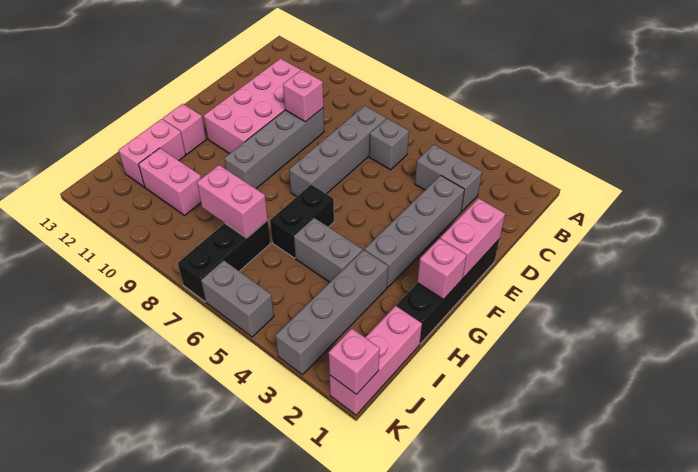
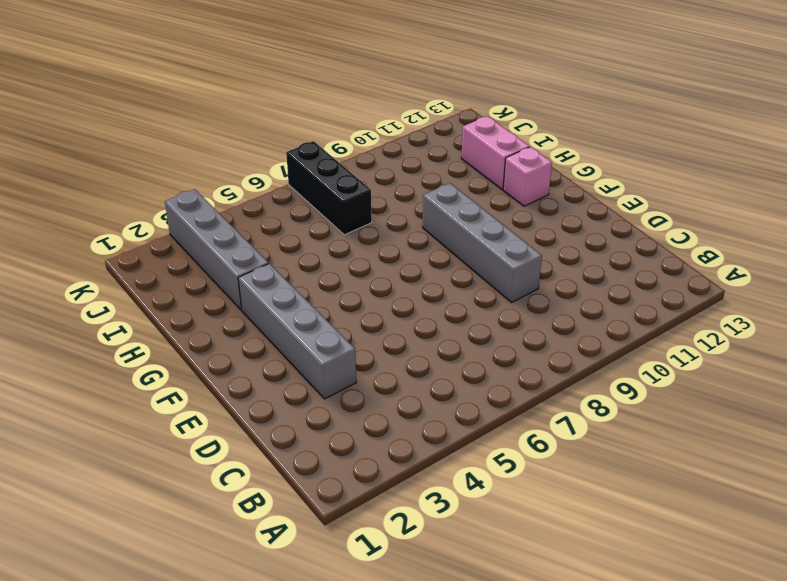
none -> grey 1x2 brick [415,145,482,212]
none -> grey 1x1 brick [369,118,409,170]
none -> grey 1x4 brick [289,106,386,197]

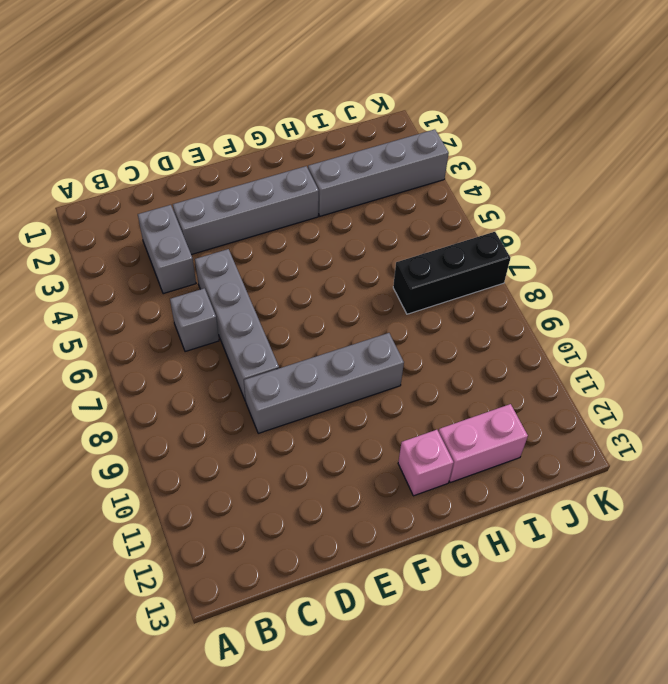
grey 1x4 brick [195,249,279,401] -> grey 1x4 brick turned to [289,106,386,197]
none -> pink 2x4 brick [204,59,300,154]
none -> black 1x4 brick [397,240,499,344]
none -> black 1x2 brick [270,185,334,258]

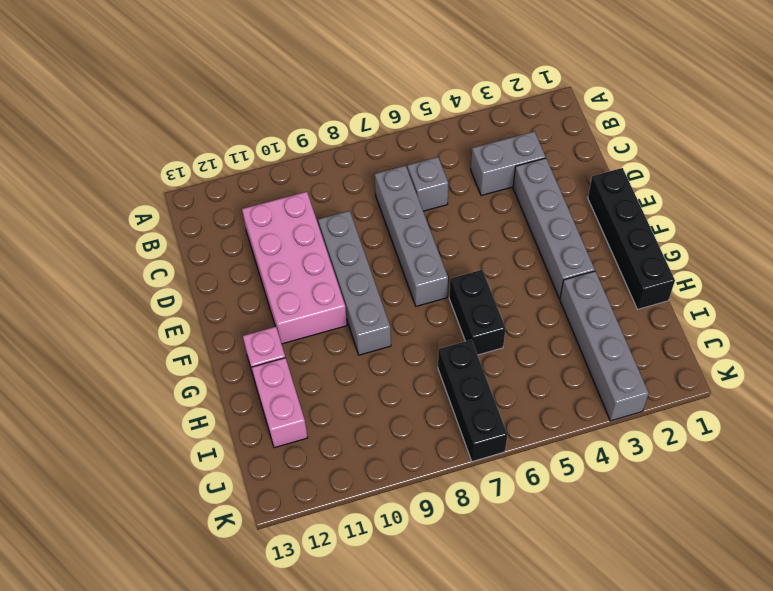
none -> grey 1x2 brick [294,218,362,282]
none -> pink 1x3 brick [330,306,422,415]
none -> pink 1x2 brick [139,148,201,215]

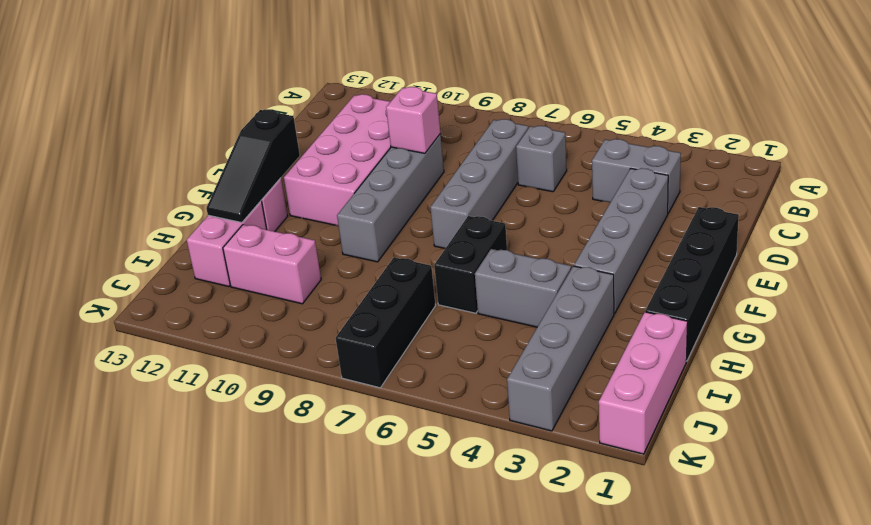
black 1x3 slope [206,109,300,223] -> none
none -> grey 1x2 brick [201,260,274,337]
none -> pink 1x2 brick [440,198,505,278]
none -> pink 1x1 brick [417,238,467,299]

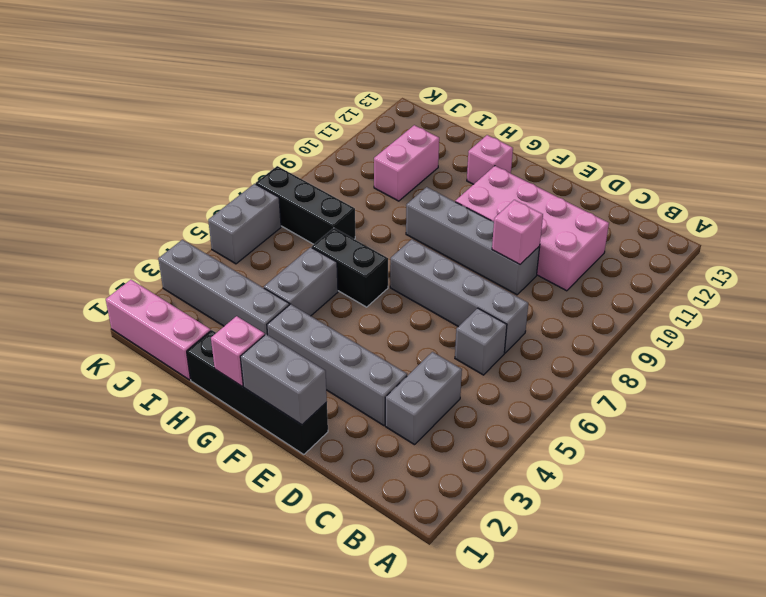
grey 1x2 brick [240,334,327,425] -> pink 1x2 brick [440,198,505,278]
none -> pink 1x2 brick [118,119,186,187]
none -> pink 1x2 brick [197,165,268,238]
none -> pink 1x1 brick [329,329,380,395]

